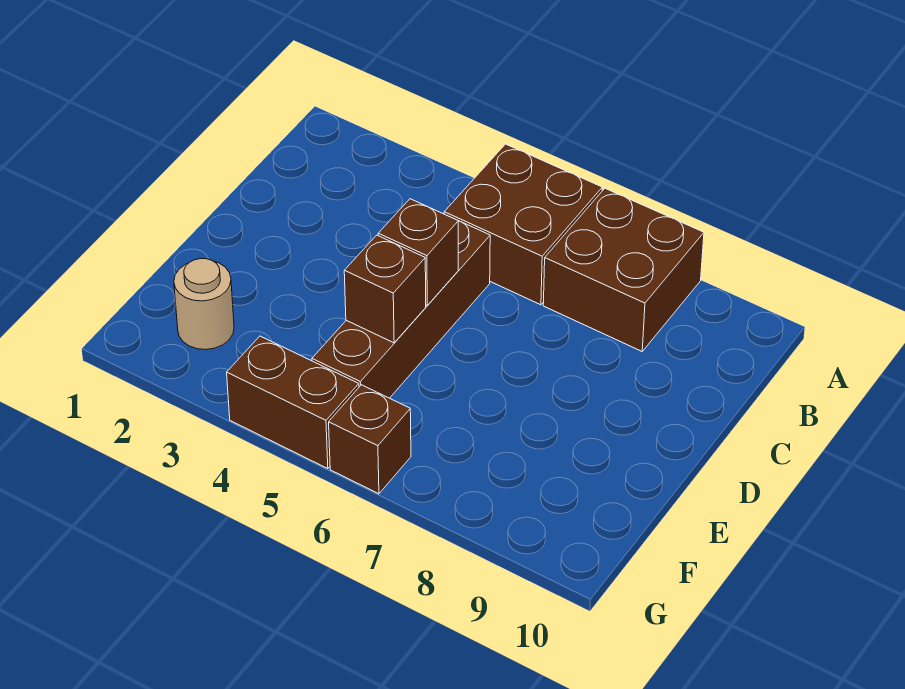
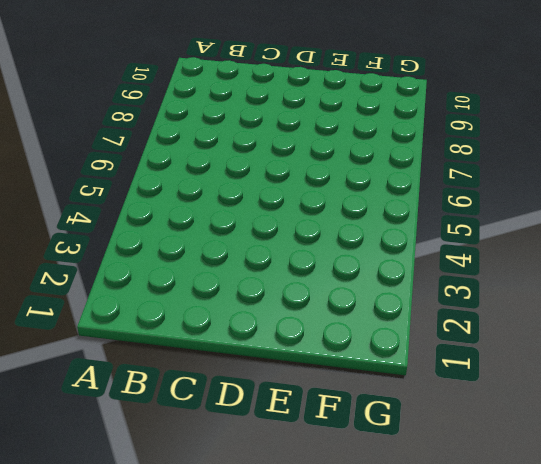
none -> brown 2x2 brick [444,144,602,305]
none -> brown 2x2 brick [543,188,704,351]

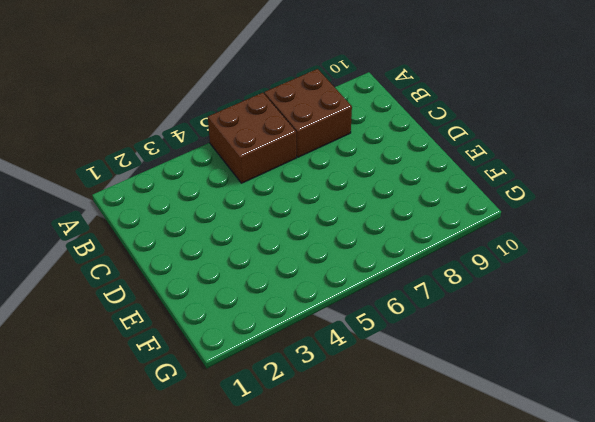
none -> brown 1x4 brick [312,221,490,398]
none -> tan 1x1 round brick [174,259,234,350]

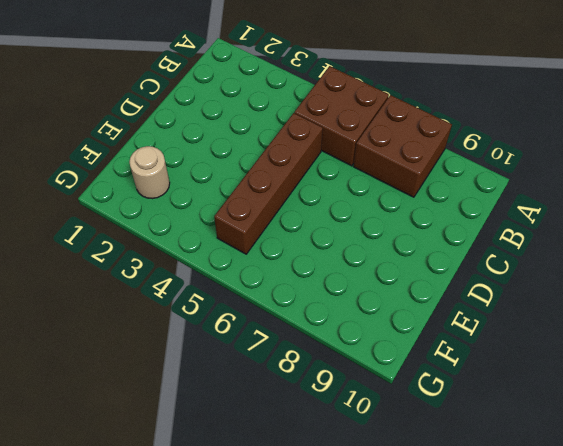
none -> brown 1x2 brick [227,336,359,469]
none -> brown 1x1 brick [329,385,411,494]

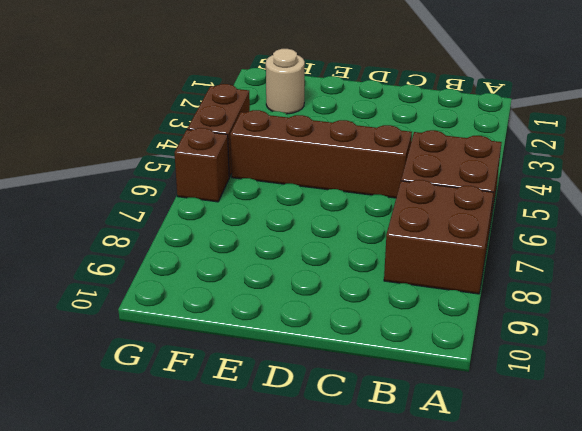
none -> brown 1x1 brick [378,199,458,305]
none -> brown 1x1 brick [344,235,426,343]

